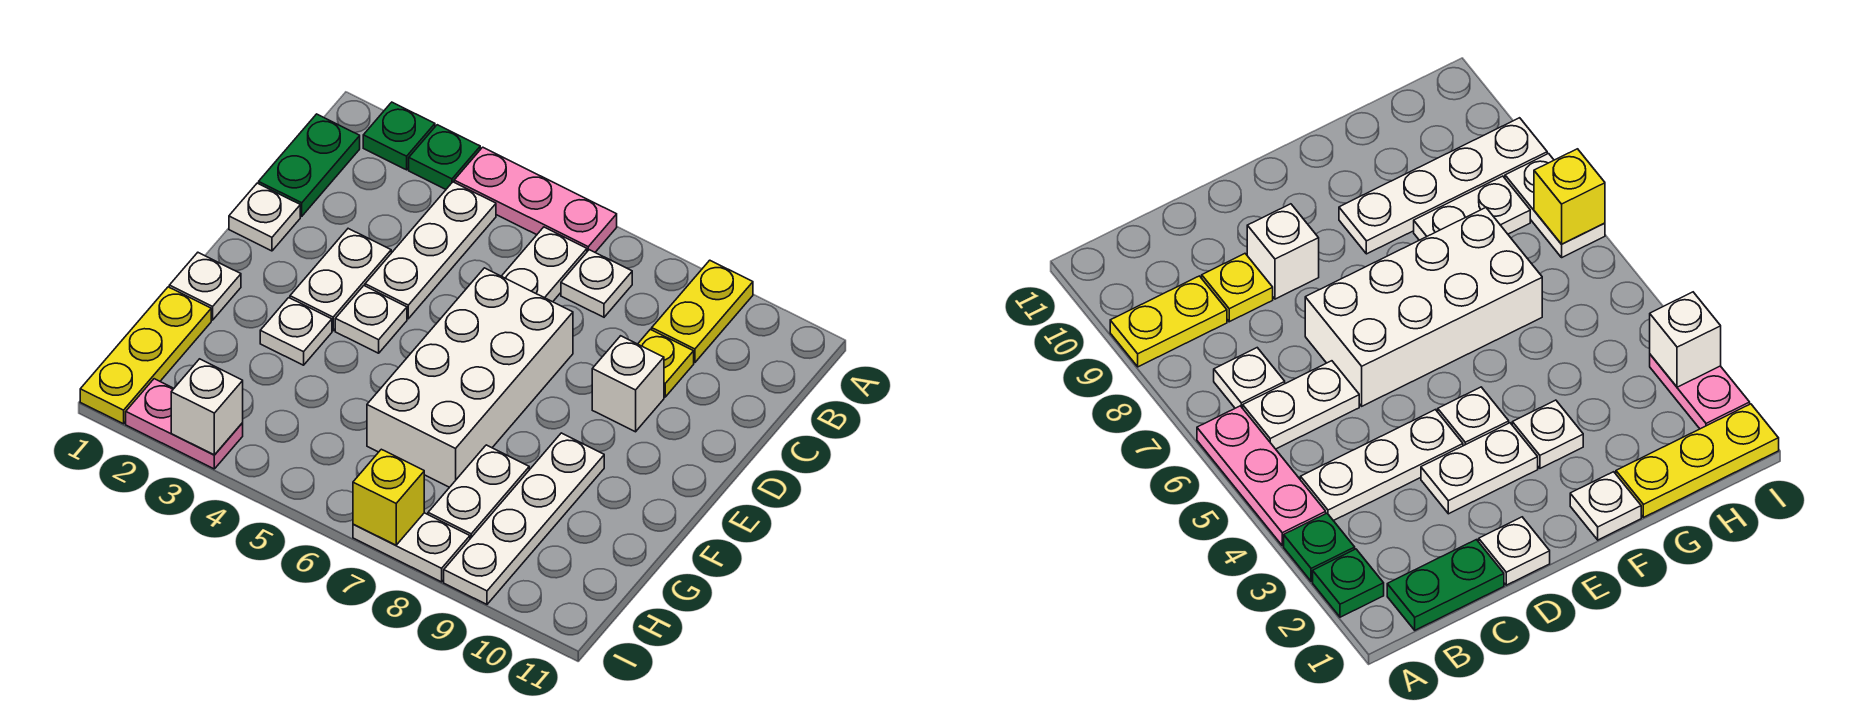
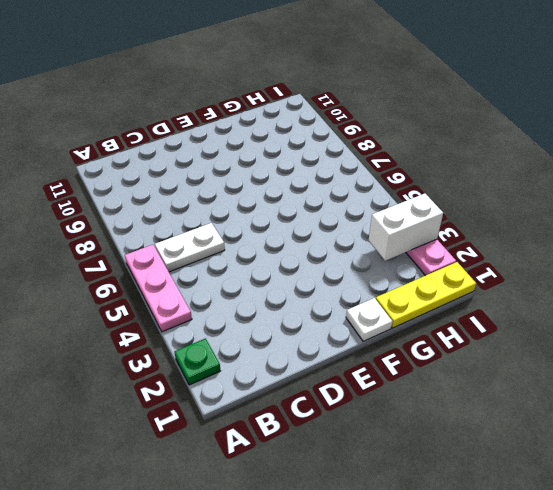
white 1x2 brick [369,194,443,261] -> white 1x1 brick [171,359,243,455]
none -> green 1x1 plate [409,125,480,189]
none -> yellow 1x2 plate [652,260,753,363]
none -> green 1x2 plate [259,114,360,216]

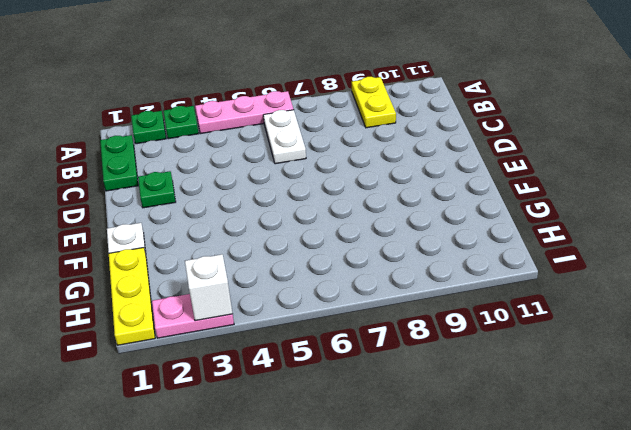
green 1x1 plate [138,171,176,208] -> none
none -> white 1x3 plate [365,182,496,319]
none -> white 1x1 plate [561,250,632,317]
none -> yellow 1x1 plate [638,329,694,397]

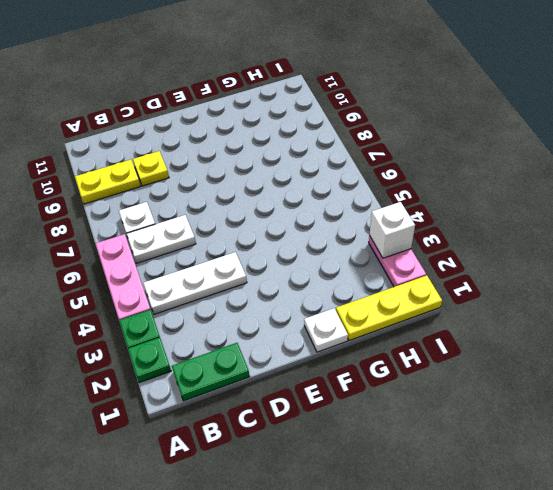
none -> white 1x1 plate [229,183,300,251]
none -> white 1x2 plate [290,229,391,331]
none -> white 2x4 brick [367,268,573,487]

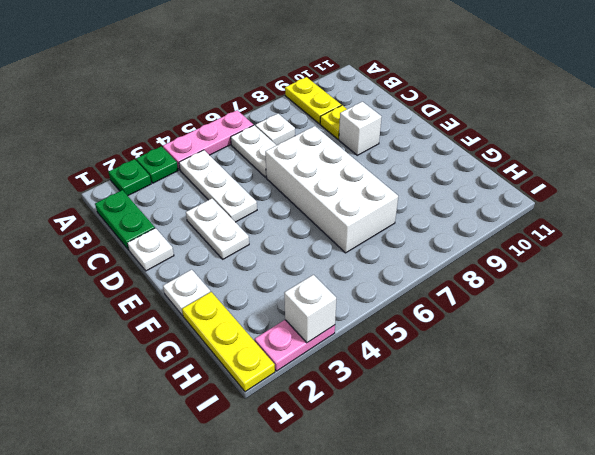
none -> white 1x1 plate [335,286,407,353]
none -> white 1x1 plate [260,298,332,365]
none -> white 1x4 plate [444,433,604,604]

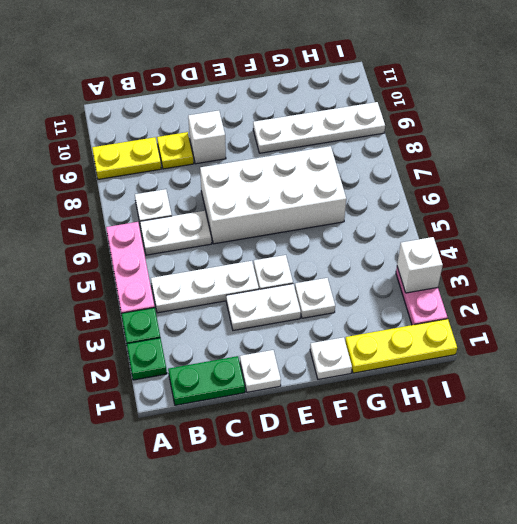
none -> white 1x2 plate [428,445,529,539]
none -> white 1x2 plate [353,513,470,582]
none -> yellow 1x1 brick [353,449,424,545]

